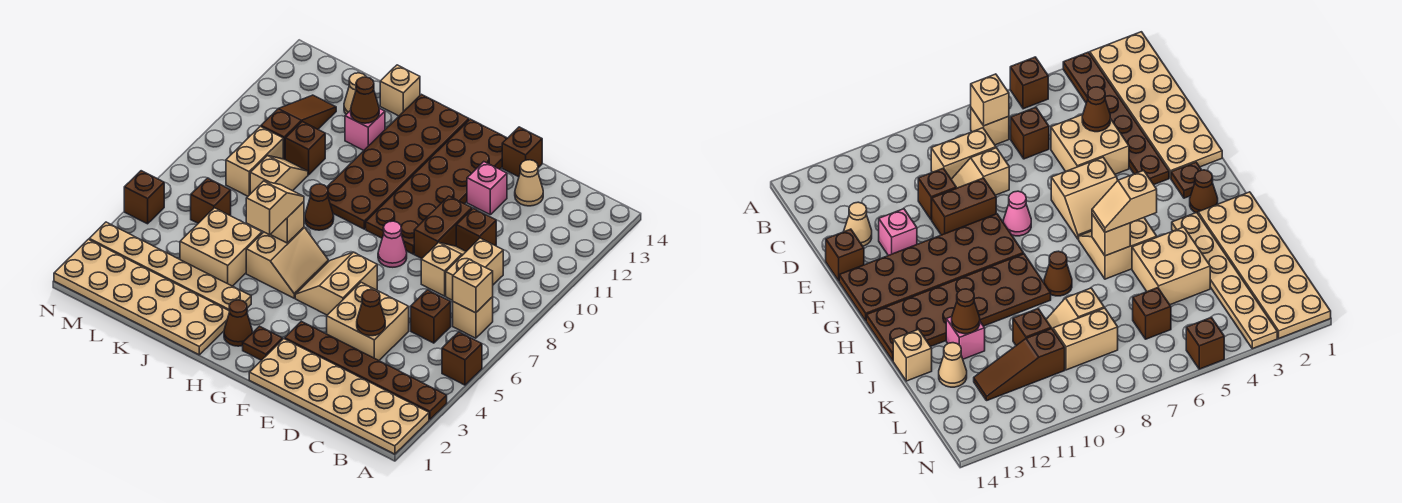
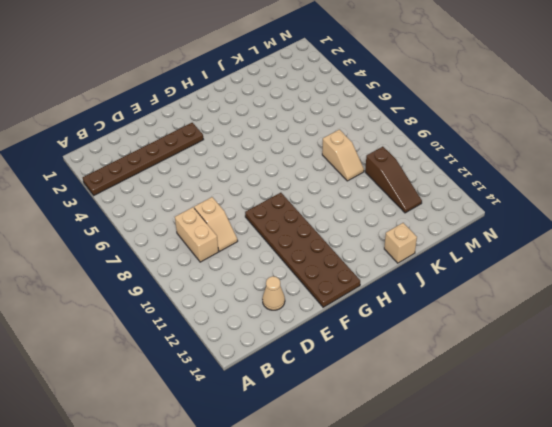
none -> tan 2x6 plate [249,339,429,454]
none -> brown 1x1 brick [442,332,482,385]
none -> tan 1x1 brick [453,297,493,338]
none -> brown 1x1 brick [411,290,451,343]

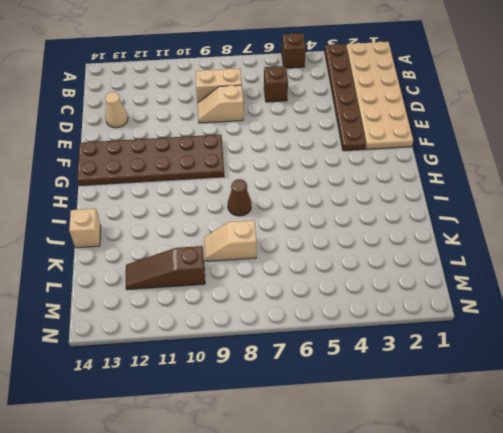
none -> tan 1x1 brick [453,297,493,338]
none -> tan 2x2 brick [327,282,409,360]
none -> brown 1x1 brick [456,208,496,251]
none -> brown 1x2 brick [414,196,472,258]

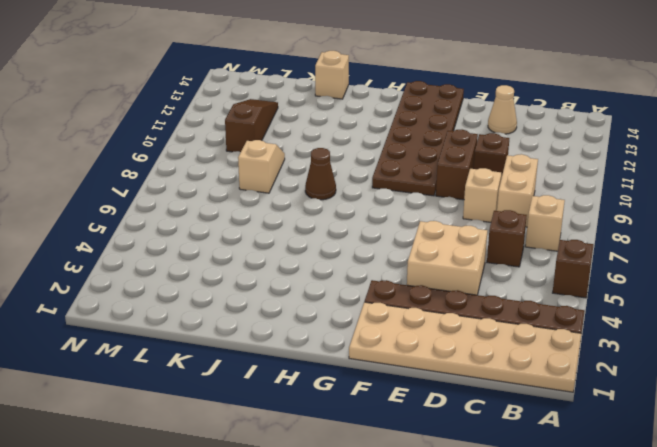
none -> pink 1x1 brick [467,162,507,215]
none -> brown 1x1 brick [502,127,542,177]
none -> tan 2x2 slope [295,252,377,315]
none -> pink 1x1 cone [378,221,407,267]

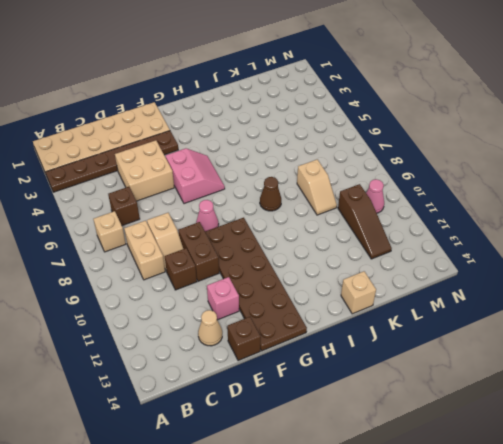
pink 2x2 slope [166,148,225,204] -> tan 2x2 slope [295,252,377,315]
pink 1x1 cone [366,179,384,213] -> none
none -> brown 1x1 brick [442,332,482,385]
none -> brown 1x1 plate [243,326,283,360]
none -> brown 1x1 cone [224,300,253,346]
none -> tan 2x2 slope [246,227,328,298]

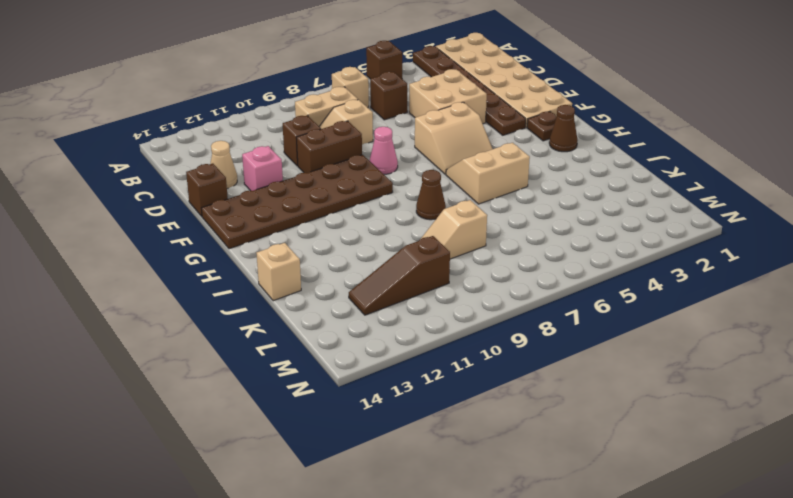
none -> brown 2x6 plate [327,94,469,229]
none -> tan 2x6 plate [54,239,230,355]
none -> tan 1x6 plate [89,222,251,310]
none -> tan 2x2 brick [180,208,262,286]

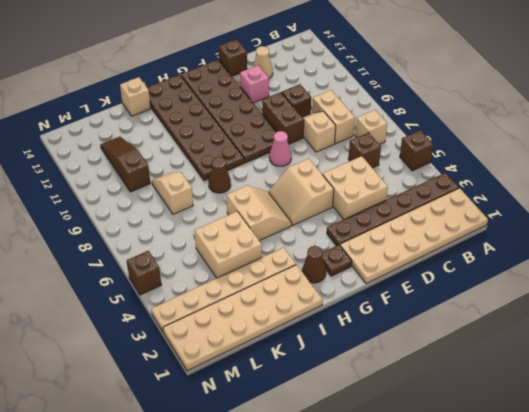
none -> pink 1x1 brick [345,108,385,150]
none -> brown 1x1 brick [285,122,325,175]
none -> tan 1x1 cone [344,73,366,114]
none -> brown 1x1 brick [191,178,231,223]

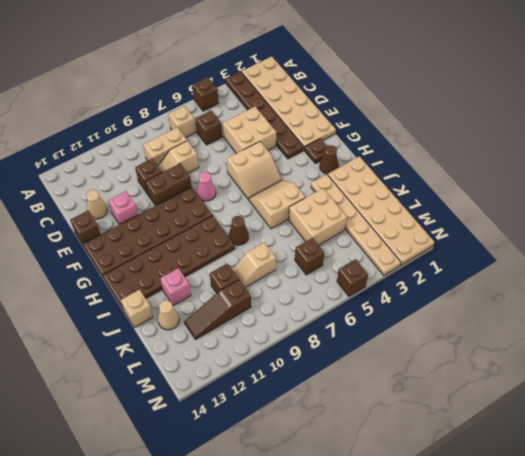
none -> tan 1x2 brick [226,126,283,196]
none -> tan 1x1 brick [453,259,493,313]
none -> brown 1x1 cone [357,290,385,336]
none -> tan 1x1 brick [270,202,304,243]

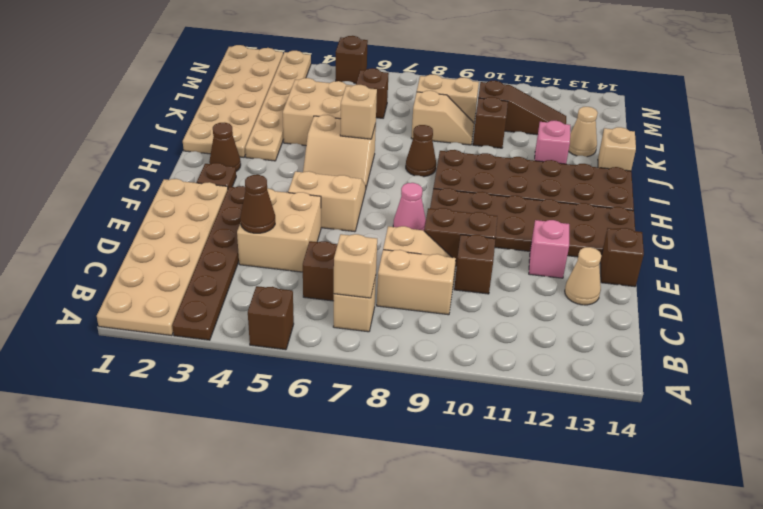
none -> brown 1x1 cone [351,77,379,123]
none -> tan 1x2 slope [246,181,304,235]

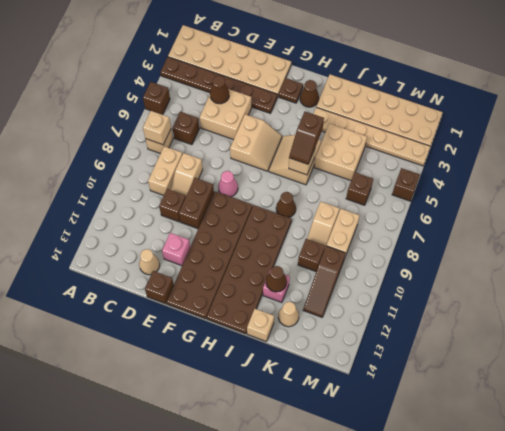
brown 1x2 slope [289,112,324,164] -> tan 1x2 slope [246,181,304,235]

